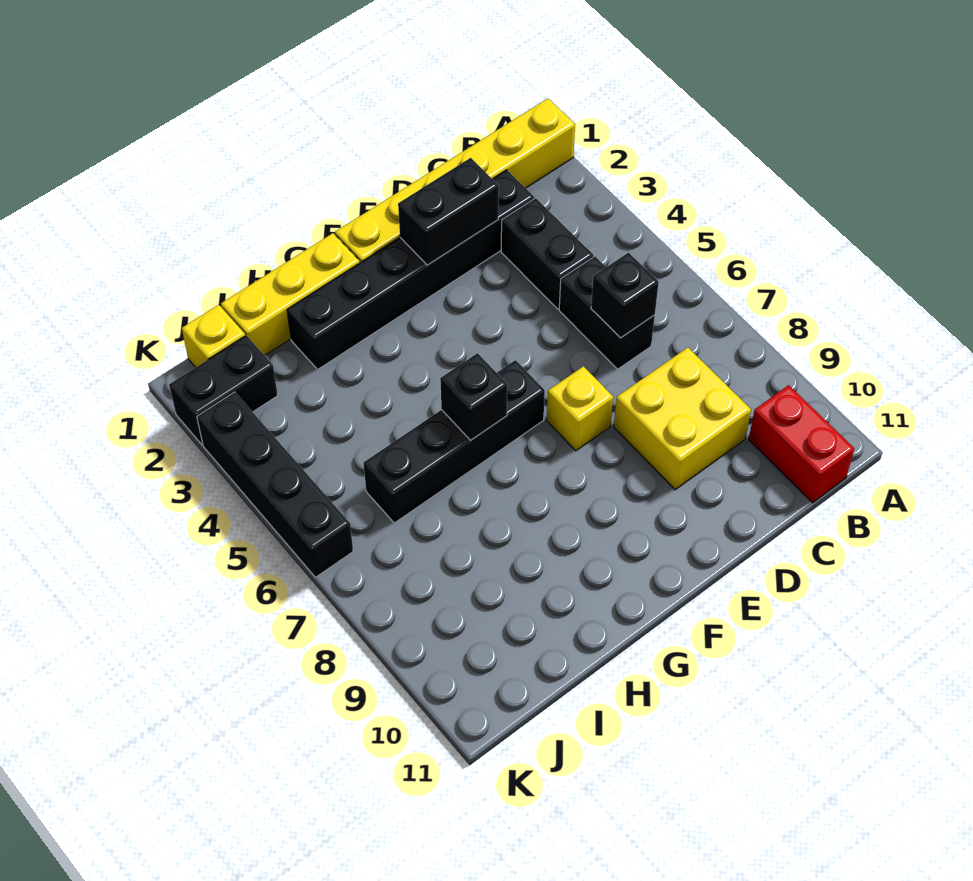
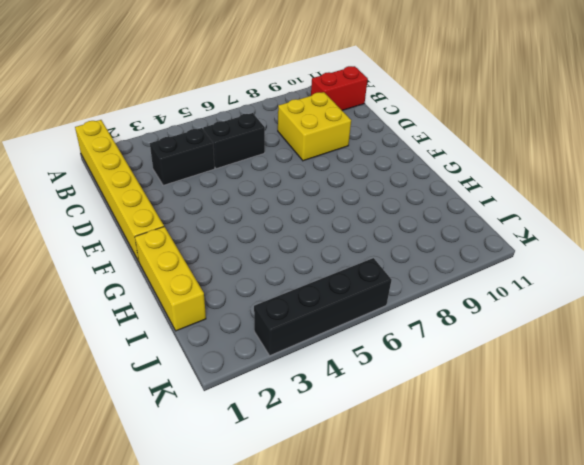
none -> black 1x6 brick [287,170,534,369]
none -> yellow 1x1 brick [547,366,613,451]
none -> black 1x4 brick [363,360,545,523]

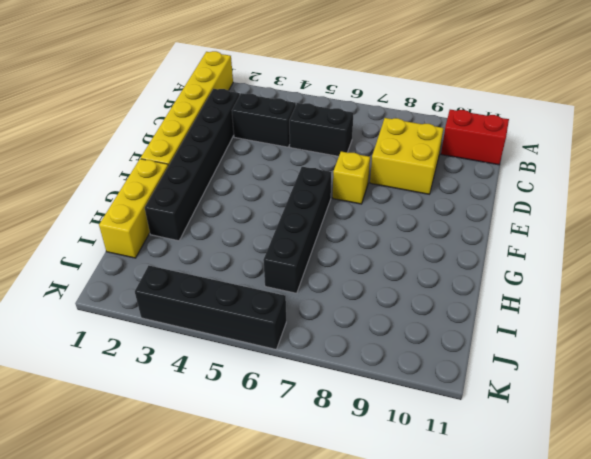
none -> yellow 1x1 brick [182,305,245,367]
none -> black 1x2 brick [169,335,278,445]
none -> black 1x1 brick [591,253,659,338]

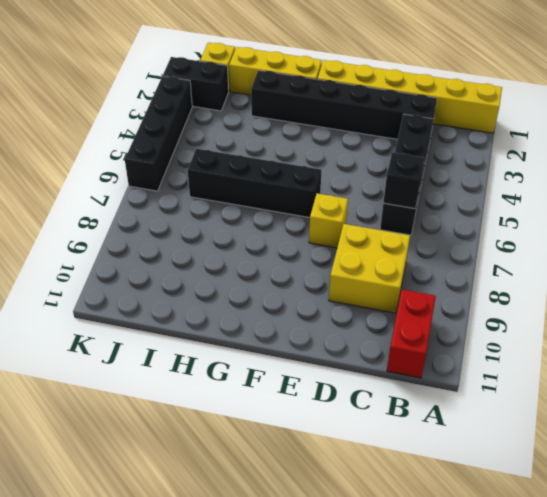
none -> black 1x2 brick [398,158,499,265]
none -> black 1x1 brick [440,353,507,441]

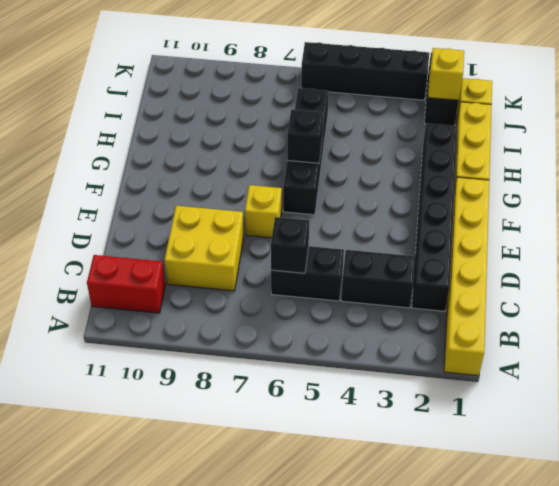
yellow 1x1 brick [428,48,464,100] -> none
none -> black 1x2 brick [398,158,499,265]

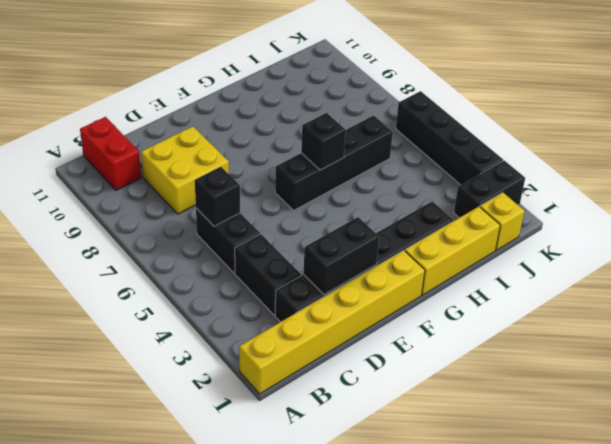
none -> yellow 1x1 brick [547,366,613,451]

